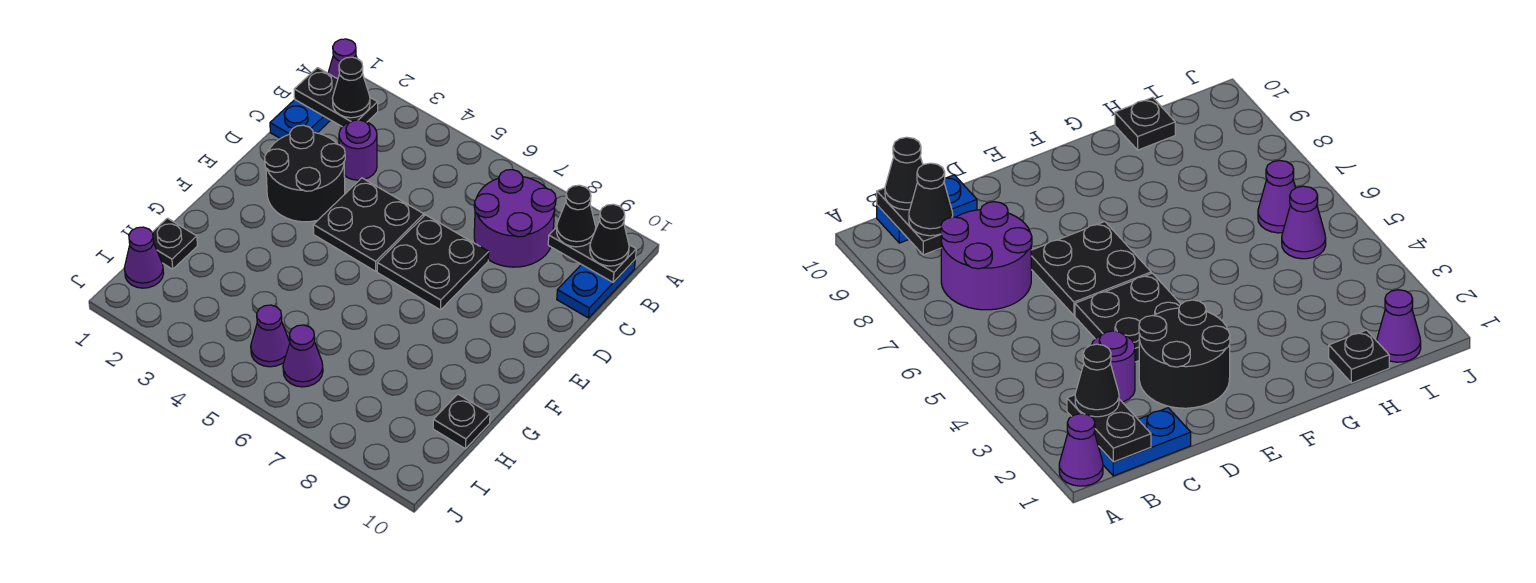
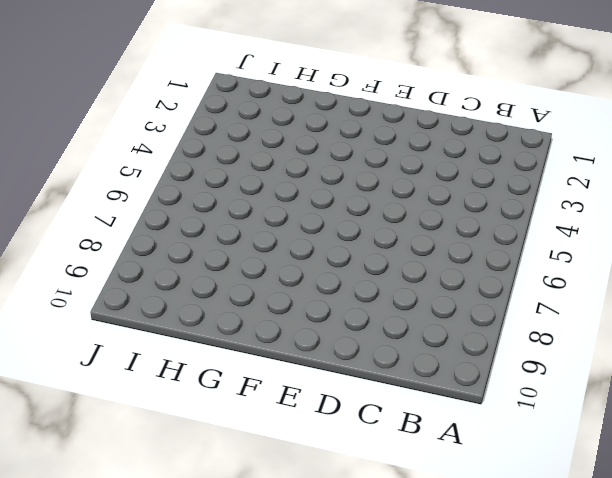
none -> purple 1x1 cone [328,39,357,79]
none -> blue 1x2 plate [270,100,331,139]
none -> purple 2x2 round brick [474,170,556,267]

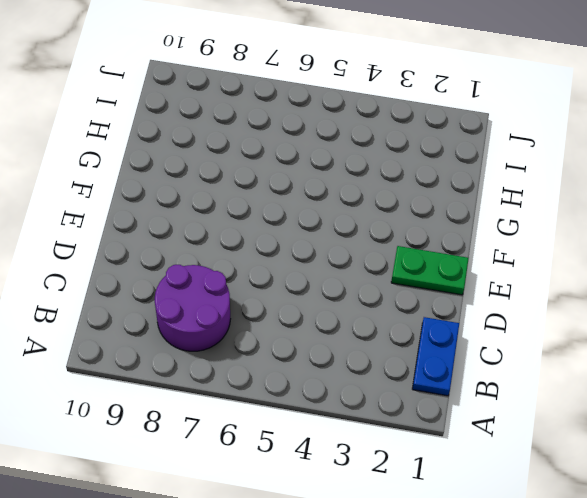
green 1x2 plate [391,246,469,295] -> black 2x2 round brick [265,125,345,222]
none -> purple 1x1 cone [328,39,357,79]
none -> blue 1x2 plate [557,260,635,318]
none -> purple 1x1 round brick [339,120,377,180]

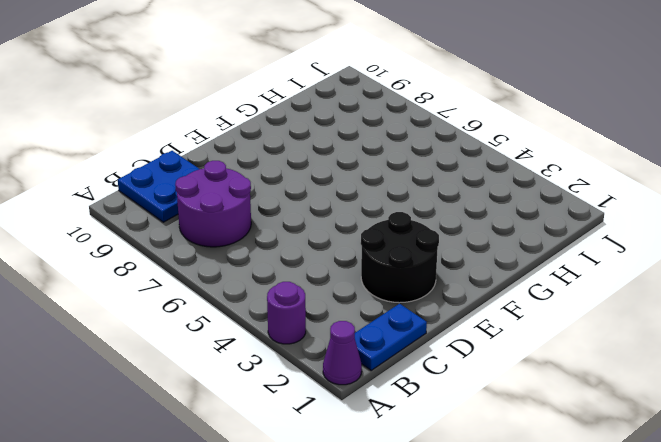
purple 1x1 round brick [267,282,306,344] -> purple 1x1 round brick moved to [339,120,377,180]
blue 2x2 plate [118,151,199,222] -> blue 1x2 plate [557,260,635,318]
none -> black 2x2 plate [313,178,424,271]
none -> black 2x2 plate [377,215,489,310]
none -> black 1x1 plate [152,218,197,269]

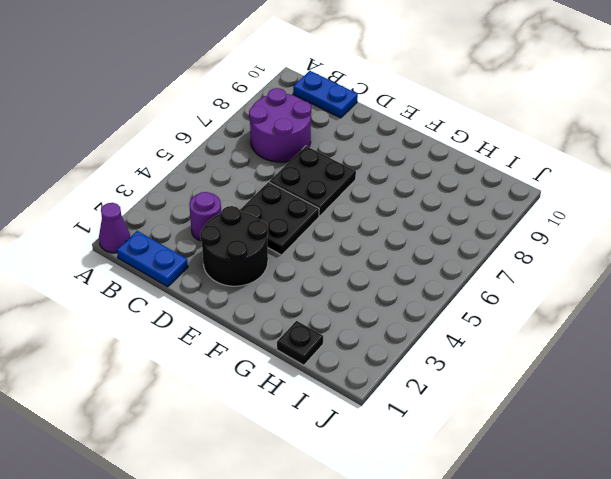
none -> black 1x1 plate [433,394,490,449]
none -> purple 1x1 cone [124,227,164,288]
none -> purple 1x1 cone [251,305,290,367]

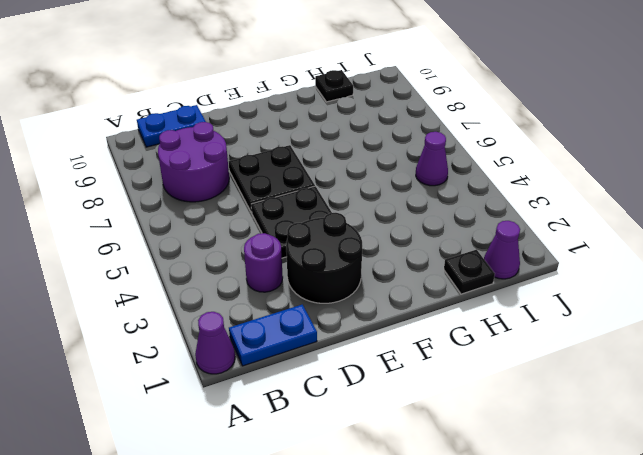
none -> purple 1x1 cone [283,325,323,387]
none -> black 1x2 plate [294,68,378,127]
none -> black 1x2 plate [548,226,636,282]

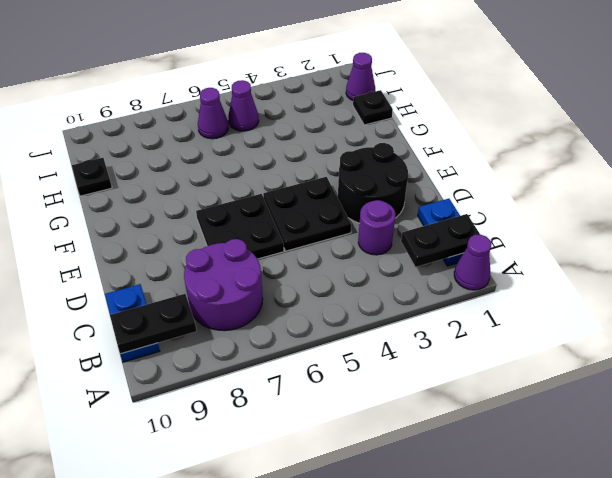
none -> black 1x1 cone [332,57,370,118]
none -> black 1x1 cone [557,185,596,247]
none -> black 1x1 cone [590,204,629,266]

